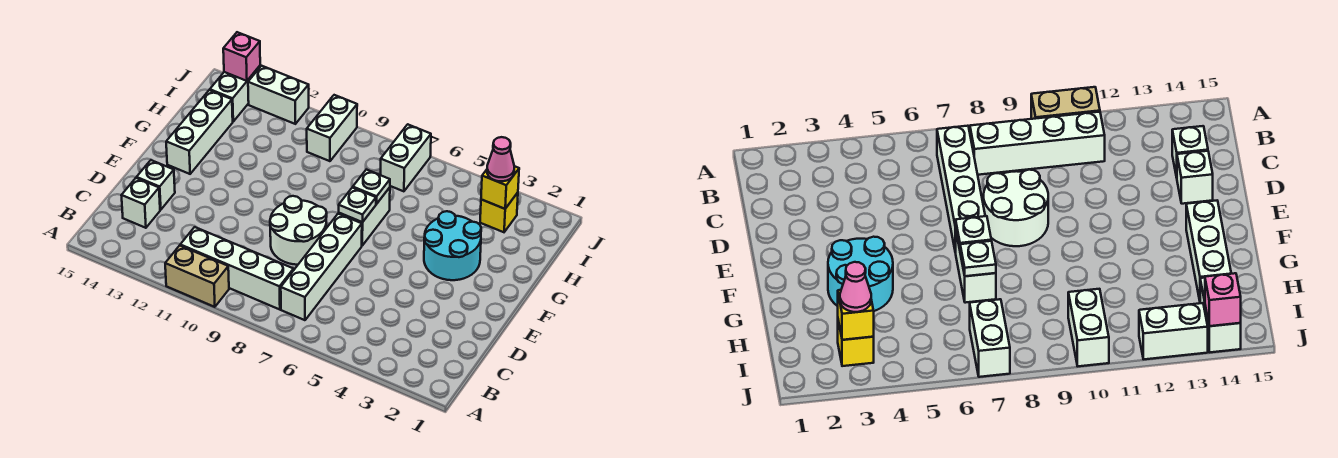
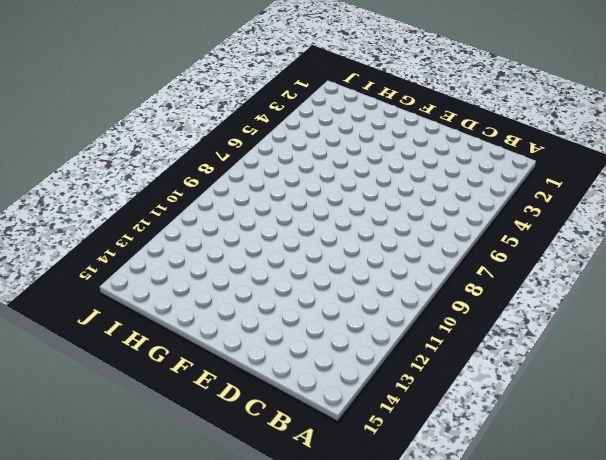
none -> tan 1x2 brick [165,246,229,307]
none -> white 1x4 brick [281,214,362,320]
none -> white 1x4 brick [180,227,294,310]

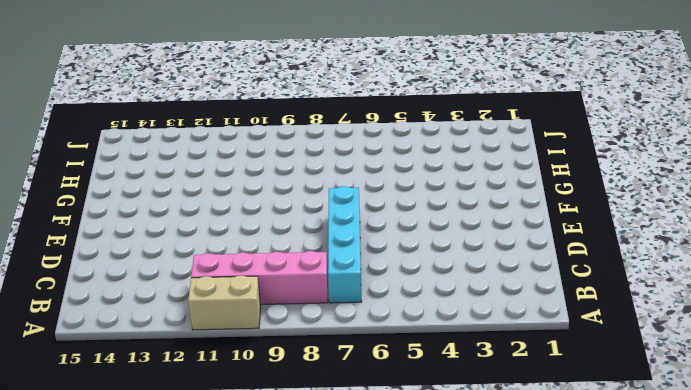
cyan 1x4 brick [328,186,362,303] -> white 1x4 brick [281,214,362,320]
pink 1x4 brick [191,251,328,304] -> white 1x4 brick [180,227,294,310]
none -> white 1x1 brick [121,178,160,228]
none -> white 2x2 round brick [270,196,327,265]
none -> white 1x1 brick [137,160,175,210]

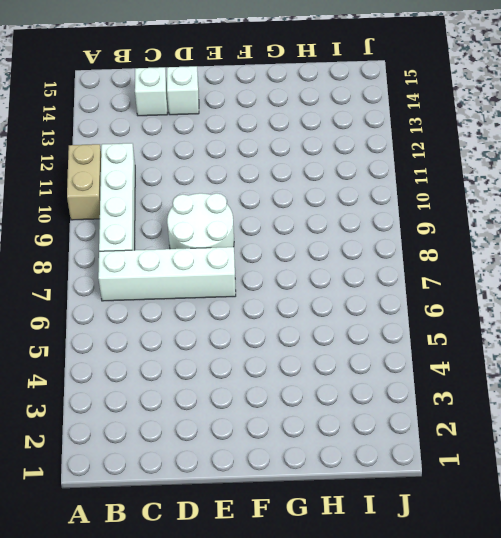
none -> cyan 2x2 round brick [424,211,481,280]
none -> white 1x2 brick [339,187,390,245]
none -> white 1x3 brick [166,90,233,174]

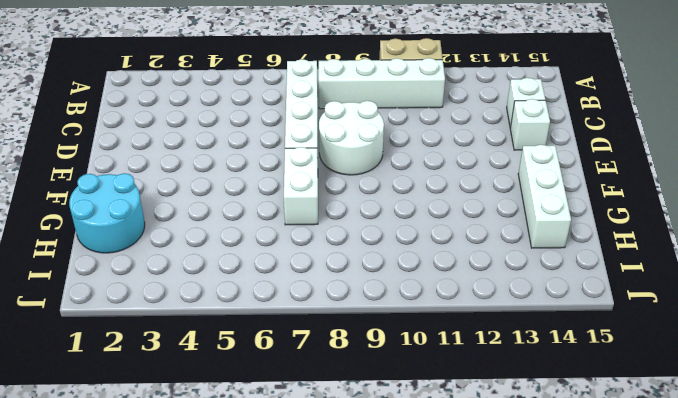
cyan 2x2 round brick [69,173,145,253] -> cyan 2x2 round brick moved to [424,211,481,280]
none -> yellow 1x1 brick [480,193,518,232]
none -> white 1x2 brick [381,124,431,191]
none -> white 1x2 brick [307,95,357,161]

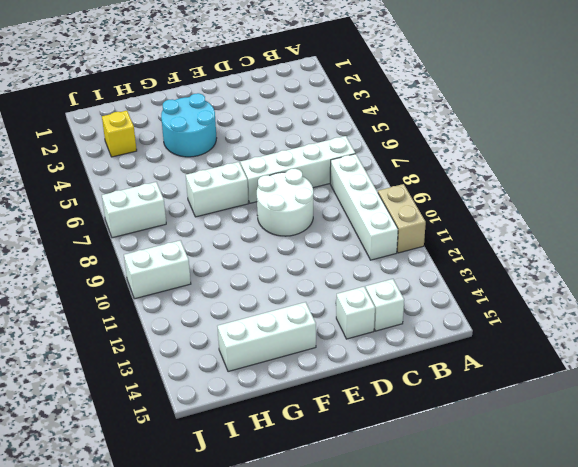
none -> white 1x2 brick [210,66,260,121]
none -> white 1x2 brick [248,66,309,124]
none -> white 1x1 plate [339,187,376,222]

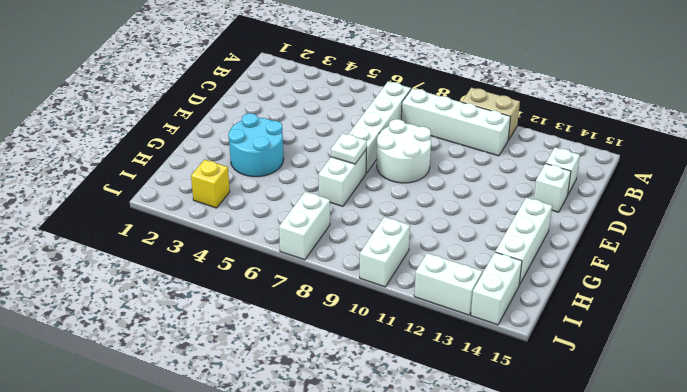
none -> white 1x1 plate [353,170,390,204]
none -> yellow 1x1 brick [481,166,519,209]
none -> pink 1x1 brick [223,32,260,81]

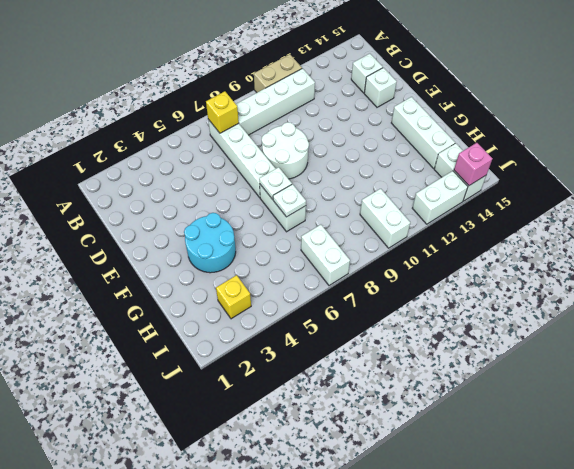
yellow 1x1 brick [206,91,239,133] -> yellow 1x1 brick moved to [481,166,519,209]
none -> pink 1x1 cone [487,137,514,181]

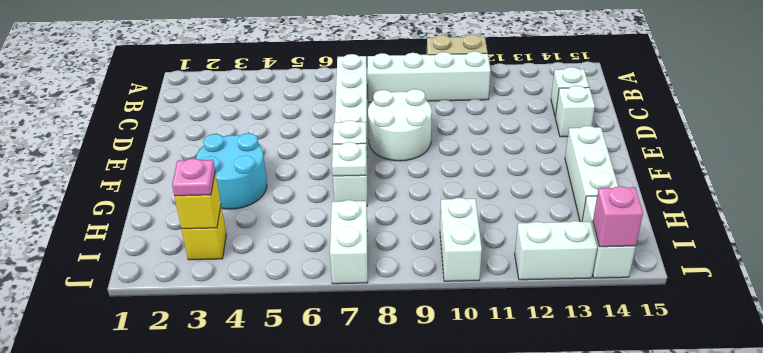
pink 1x1 plate [172,158,215,196] -> pink 1x1 cone [487,137,514,181]

